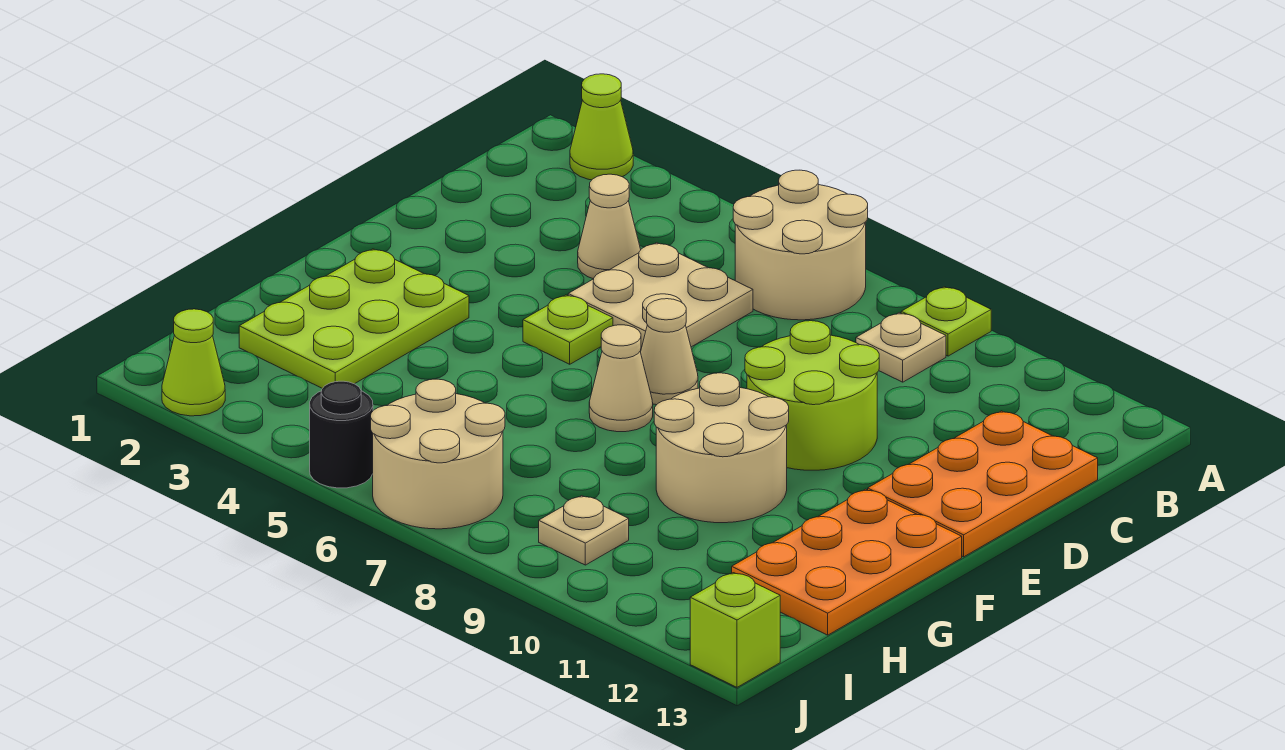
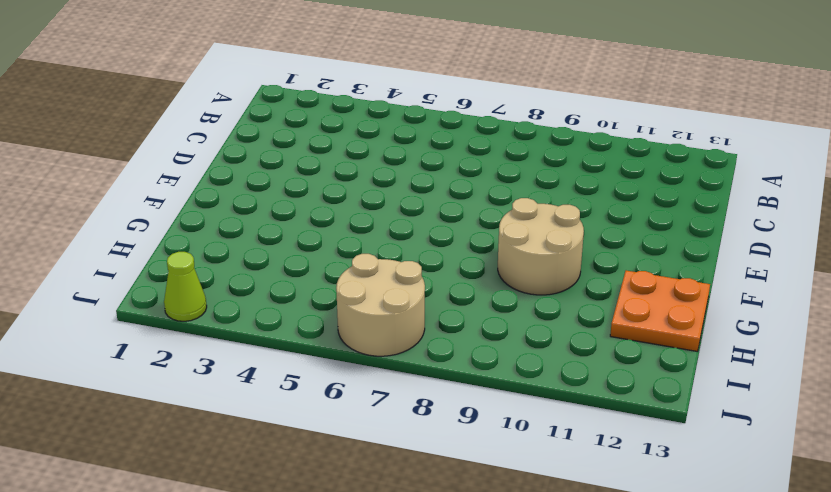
orange 2x2 plate [610,271,710,351] -> orange 2x3 plate [732,489,962,635]
none -> lime 1x1 cone [570,74,633,180]
none -> tan 2x2 round brick [733,170,868,320]
none -> lime 1x1 plate [901,287,991,356]

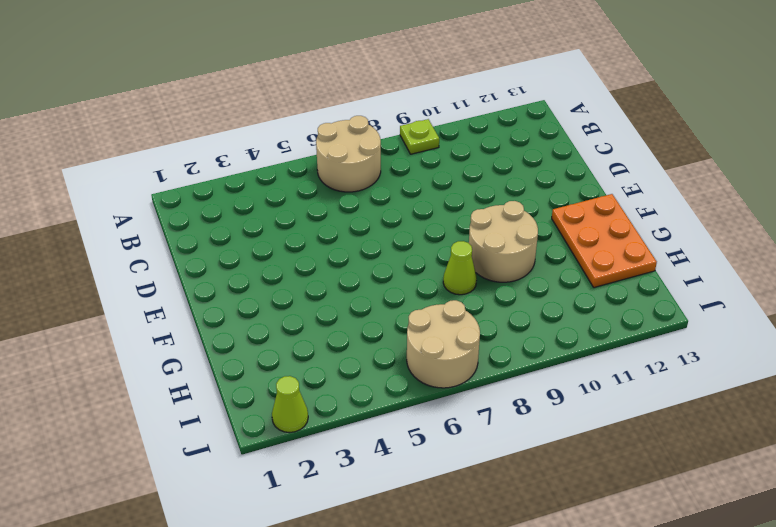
lime 1x1 cone [443,241,477,295] -> lime 1x1 cone moved to [570,74,633,180]
none -> tan 1x1 plate [856,313,946,382]
none -> tan 1x1 cone [578,174,641,279]
none -> tan 2x2 plate [568,243,753,348]

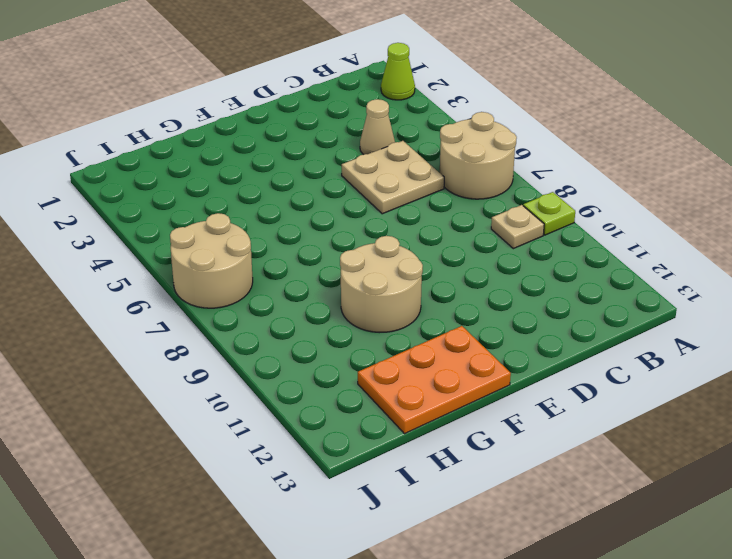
none -> orange 2x3 plate [868,411,1098,557]
none -> lime 2x2 round brick [745,321,879,470]
none -> lime 1x1 plate [523,295,613,364]

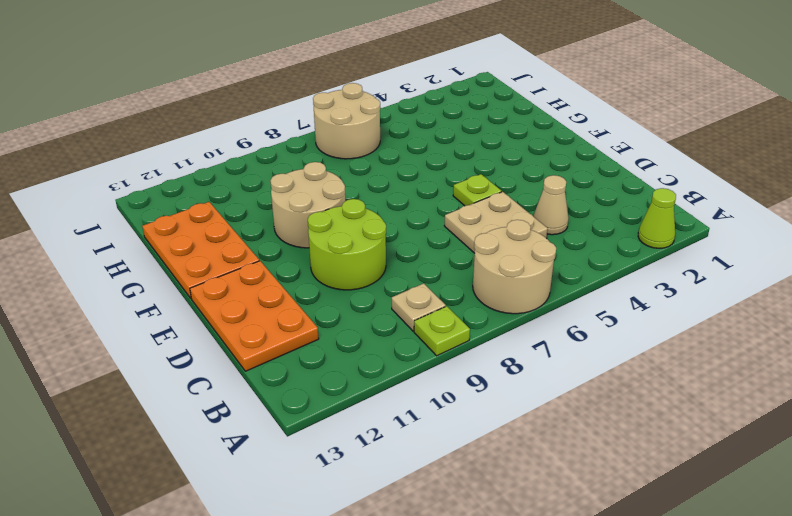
none -> tan 1x1 cone [641,299,698,405]
none -> lime 2x3 plate [239,249,469,388]
none -> tan 1x1 cone [589,325,653,432]

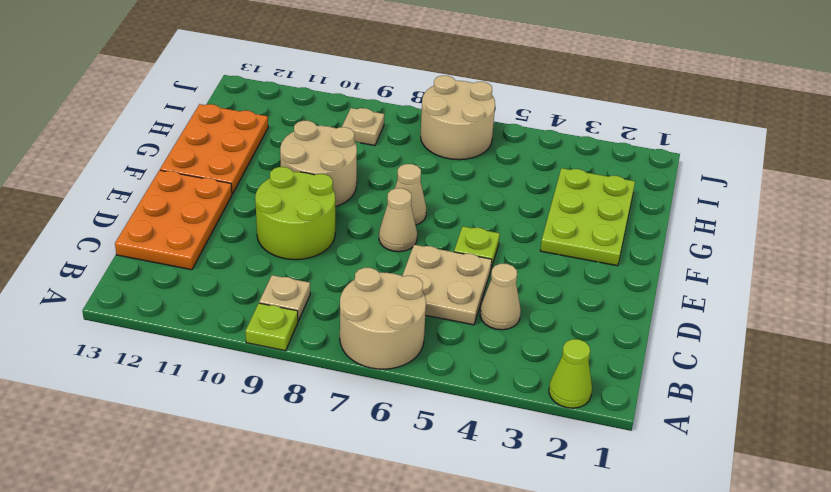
none -> lime 1x1 cone [162,309,225,416]
none -> black 1x1 round brick [310,381,373,488]
none -> lime 1x1 brick [690,573,780,687]

